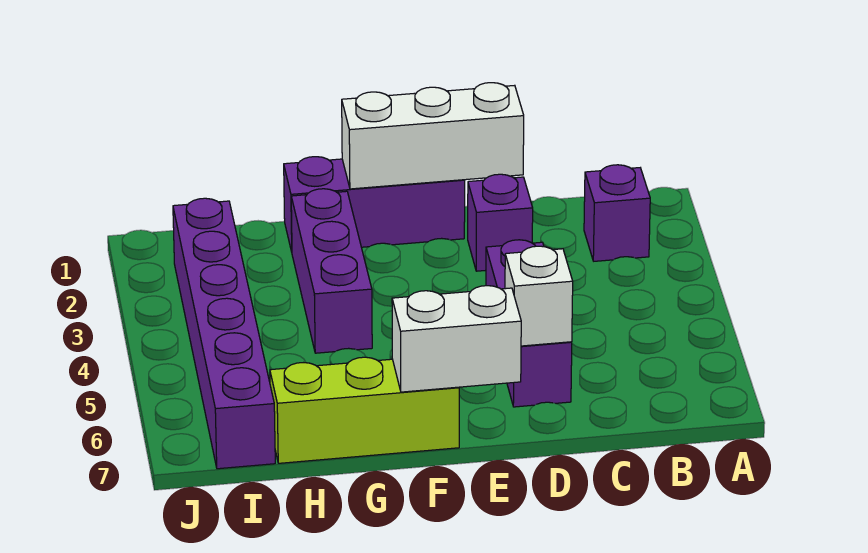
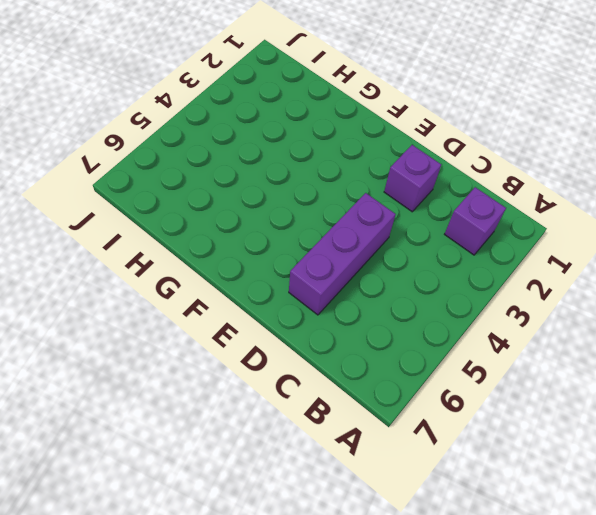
none -> purple 1x3 brick [284,157,465,252]
none -> lime 1x3 brick [270,357,459,463]

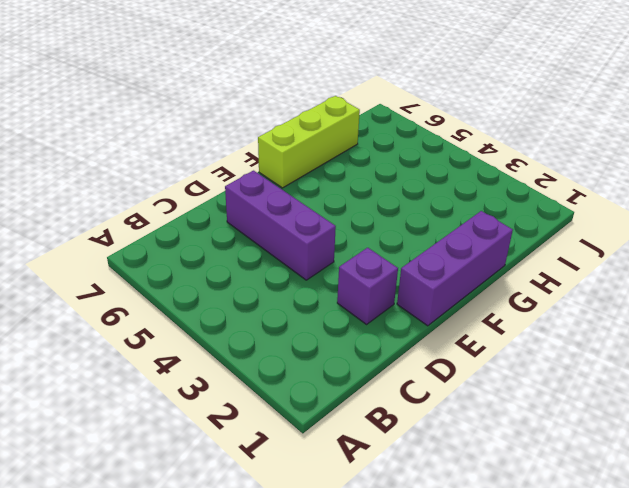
none -> purple 1x1 brick [584,165,650,261]
none -> purple 1x3 brick [291,189,372,353]

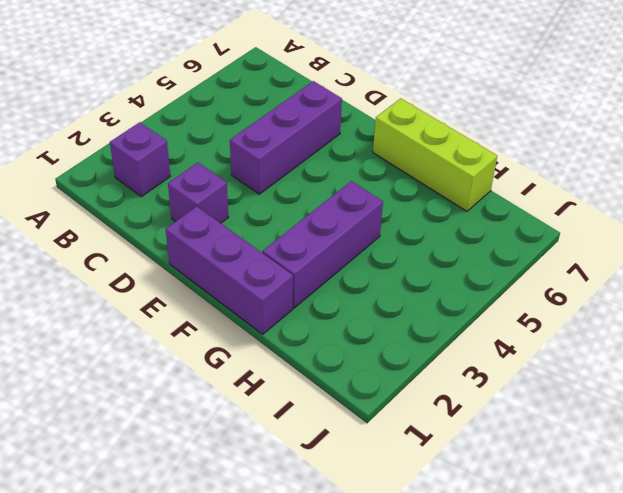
none -> purple 1x6 brick [173,198,275,469]
none -> white 1x3 brick [342,83,524,189]

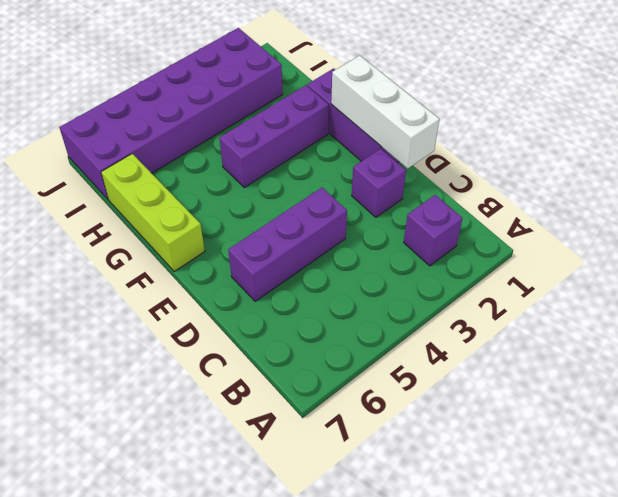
purple 2x6 brick [59,28,283,199] -> purple 1x6 brick [173,198,275,469]
none -> white 1x1 brick [505,246,573,346]
none -> white 1x2 brick [392,286,521,392]

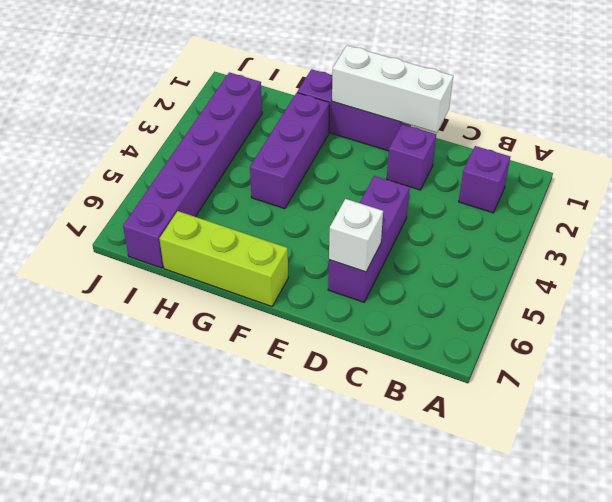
none -> white 1x2 brick [392,286,521,392]

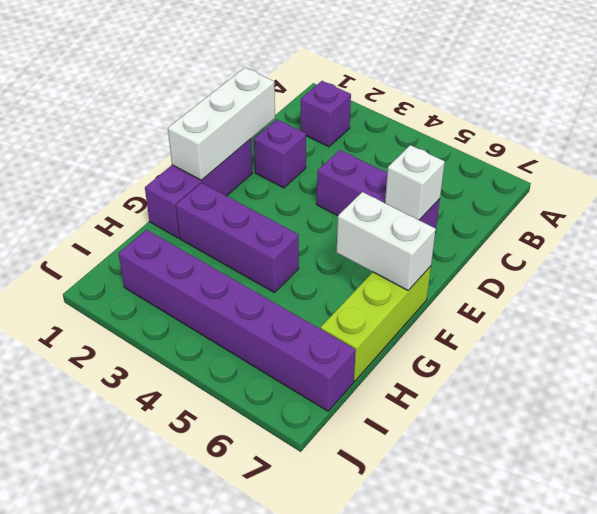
white 1x2 brick [337,192,436,290] -> white 1x2 brick turned to [392,286,521,392]

